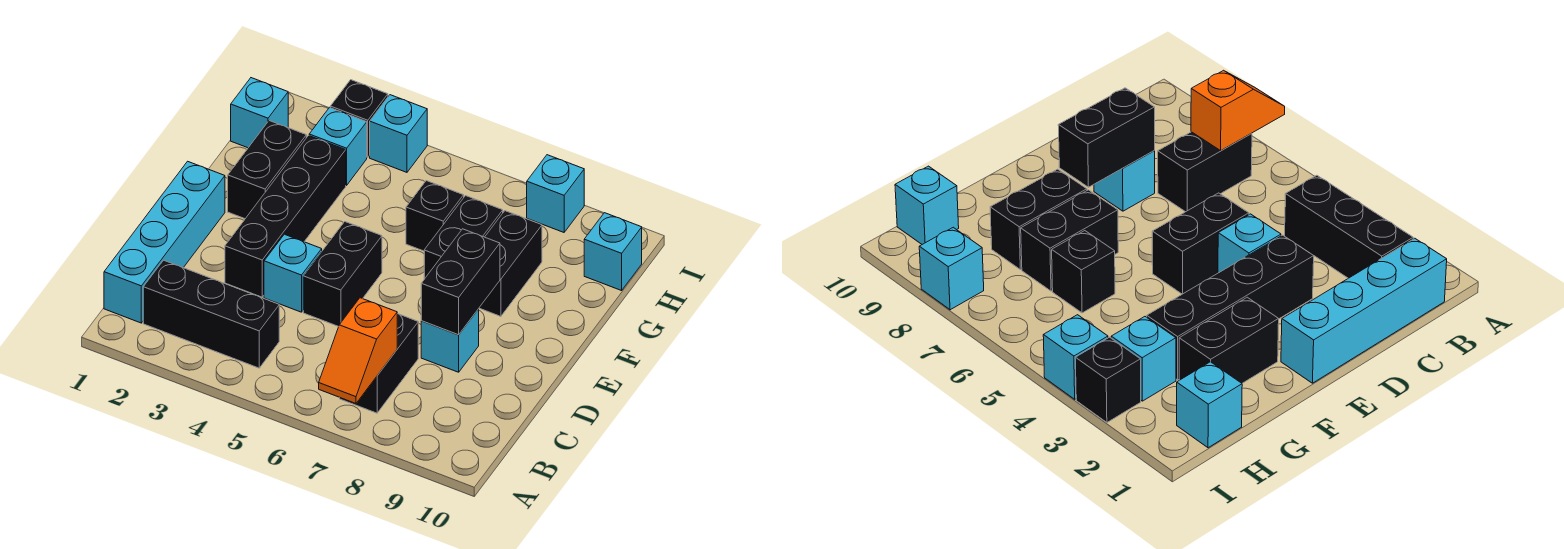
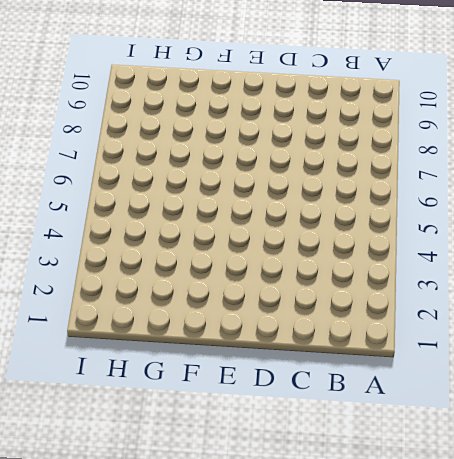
none -> cyan 1x4 brick [104,161,225,323]
none -> black 1x3 brick [143,260,279,368]
none -> black 1x2 brick [340,314,418,413]

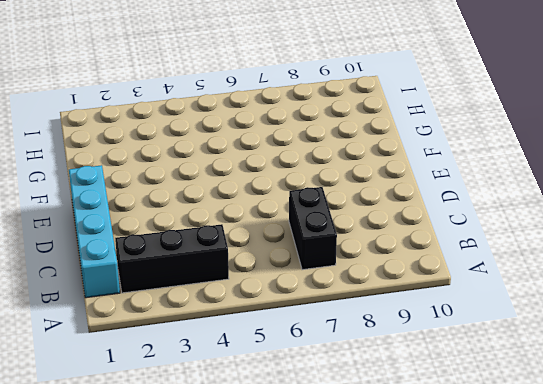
none -> black 1x4 brick [225,136,346,297]
none -> cyan 1x1 brick [264,234,322,312]
none -> black 1x2 brick [303,222,382,327]

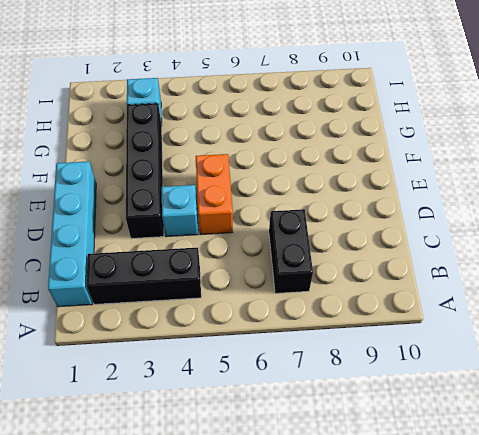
orange 1x2 brick [196,154,233,235] -> black 1x2 brick [303,222,382,327]
none -> cyan 1x1 brick [421,309,479,372]
none -> black 1x2 brick [228,121,306,219]
none -> black 1x2 brick [424,196,503,279]

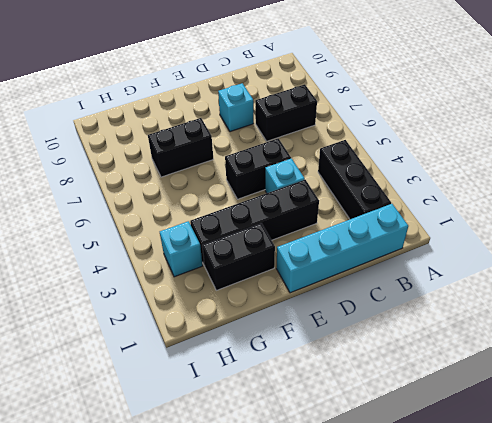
none -> black 1x2 brick [479,211,542,316]
none -> black 1x1 brick [406,181,464,251]
none -> cyan 1x1 brick [231,78,288,148]

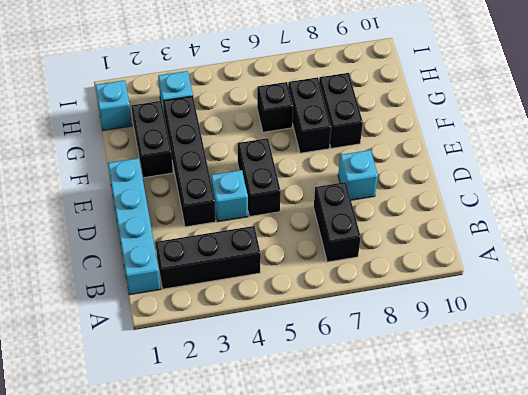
none -> cyan 1x1 brick [584,213,642,291]
none -> black 1x1 brick [330,80,388,157]
none -> cyan 1x1 brick [370,95,427,172]

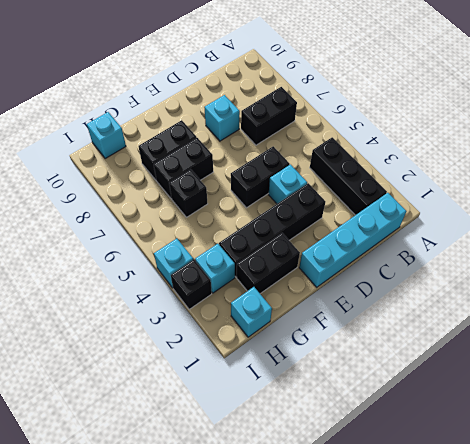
none -> cyan 1x1 brick [527,155,584,232]
none -> orange 1x2 slope [319,298,397,403]
none -> black 1x2 brick [421,229,500,335]

